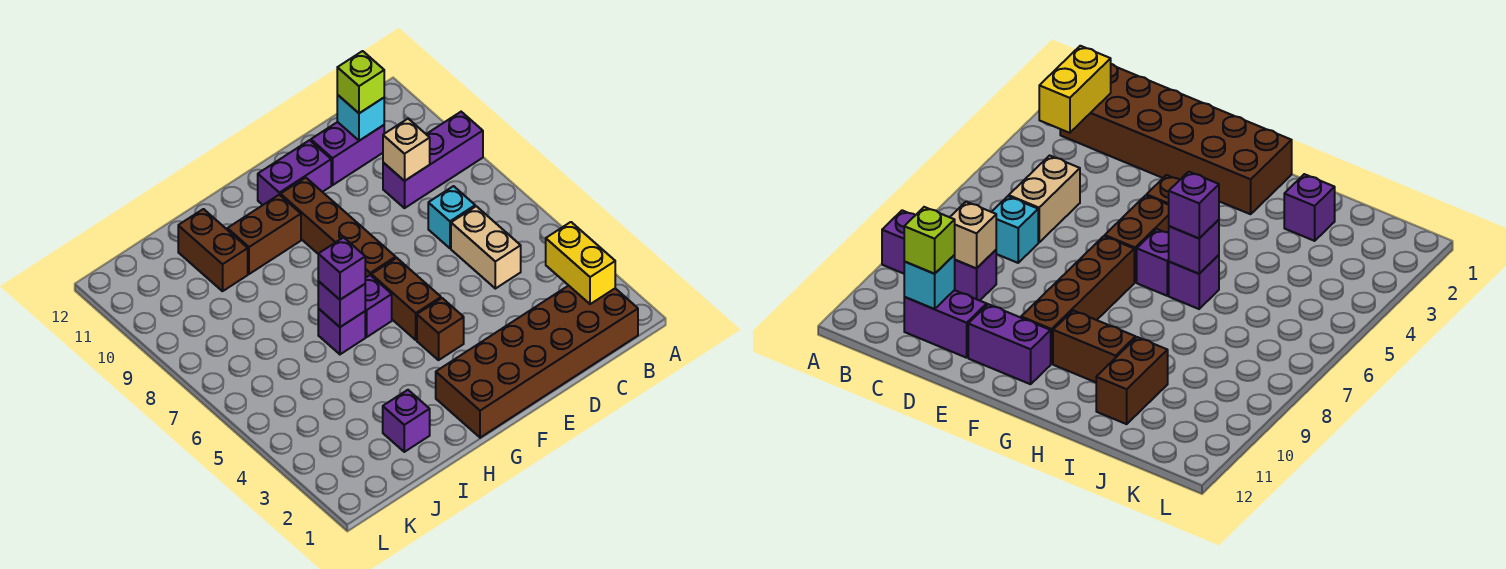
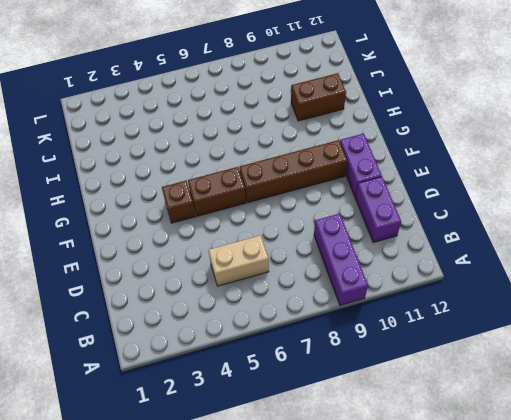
none -> brown 2x6 brick [436,286,638,438]
none -> cyan 1x1 brick [428,186,475,248]
none -> purple 1x1 brick [365,275,392,337]

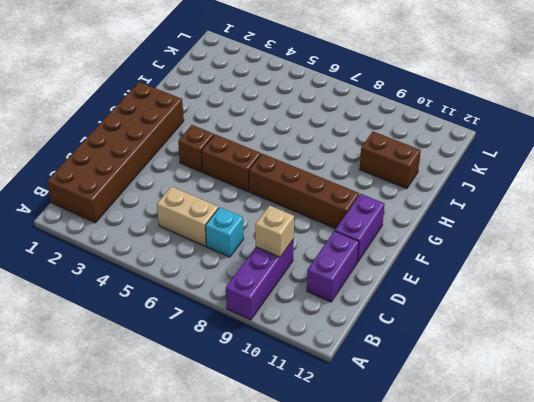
none -> purple 1x1 brick [365,275,392,337]
none -> brown 1x2 brick [227,195,301,274]
none -> purple 1x1 brick [318,309,365,354]

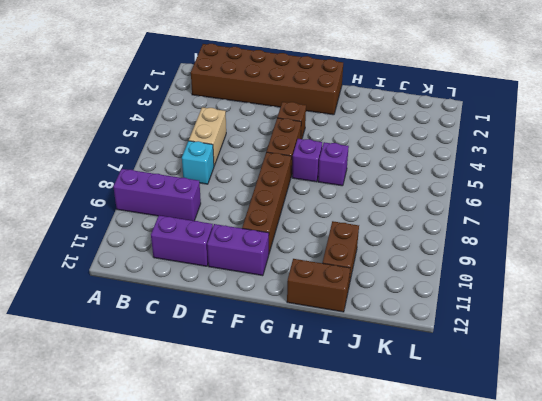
brown 1x2 brick [287,259,350,312] -> brown 1x2 brick moved to [227,195,301,274]
none -> purple 1x1 brick [383,390,430,452]
none -> yellow 1x2 brick [546,222,615,304]
none -> tan 1x1 brick [383,119,430,181]

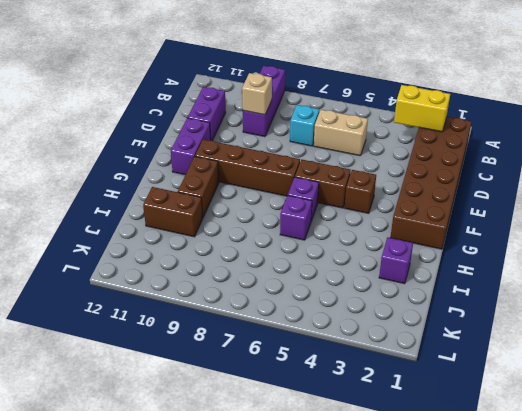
none -> cyan 1x1 brick [337,95,384,141]
none -> purple 1x1 brick [318,281,365,327]
none -> lime 1x1 brick [337,51,384,113]

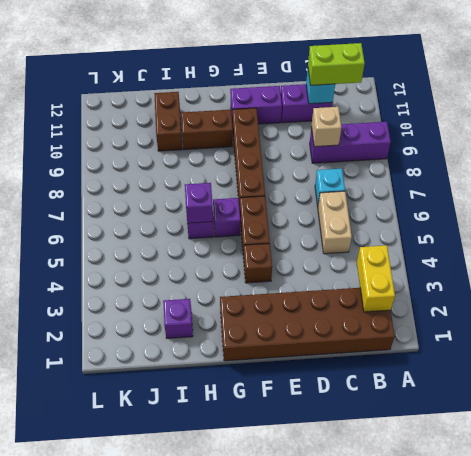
lime 1x2 brick [308,43,365,85] -> lime 1x1 brick [337,51,384,113]
none -> purple 1x1 brick [318,237,365,300]

